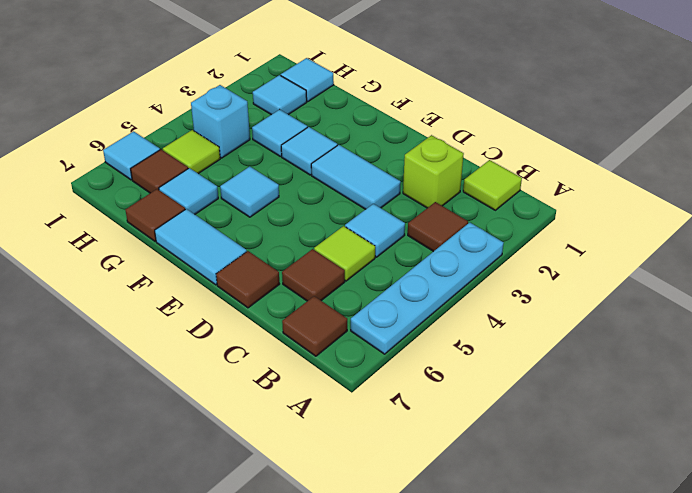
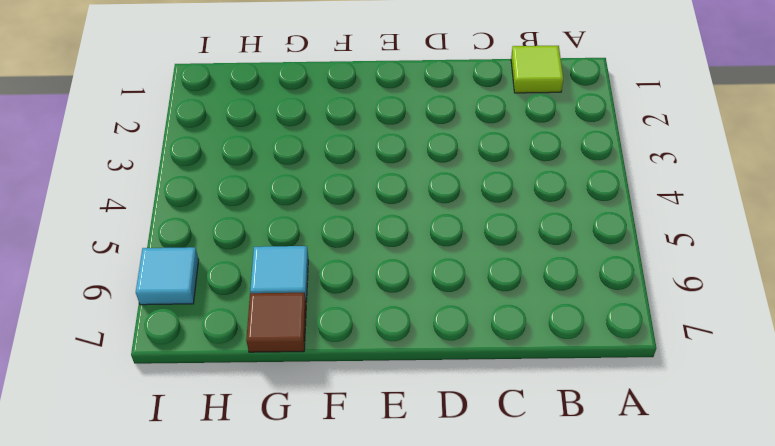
none -> cyan 1x4 plate [351,223,503,354]
none -> brown 1x1 tile [408,202,468,252]
none -> brown 1x1 tile [282,296,347,356]

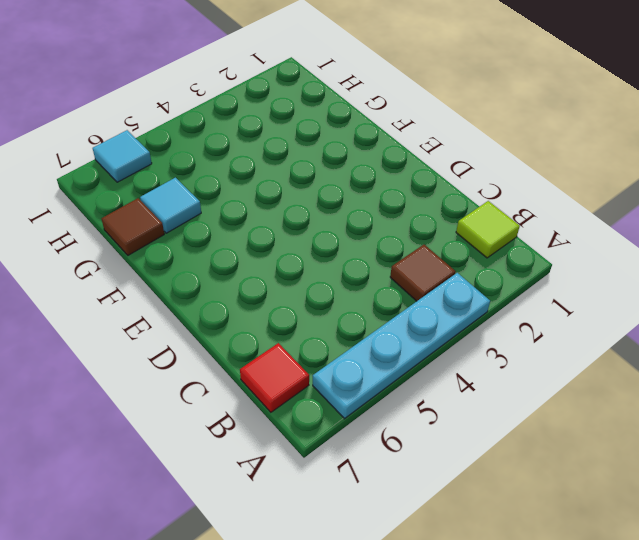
red 1x1 tile [240,343,309,412] -> brown 1x1 tile [282,296,347,356]
none -> lime 1x1 brick [403,135,464,208]
none -> cyan 1x1 tile [345,204,405,257]
none -> lime 1x1 tile [314,226,375,281]

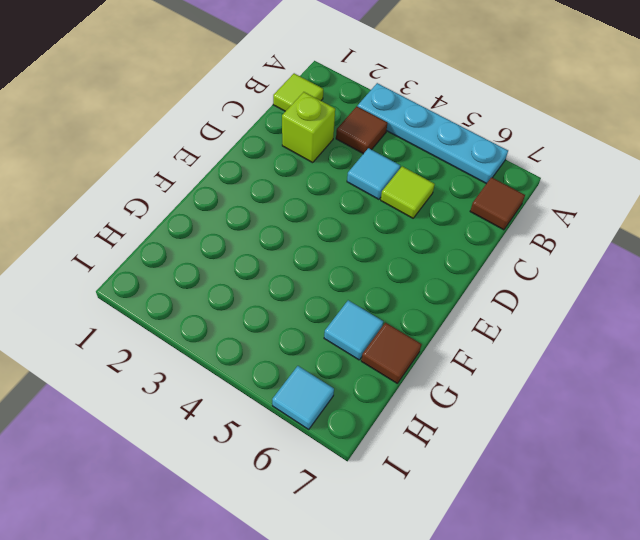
none -> brown 1x1 tile [282,249,345,301]
none -> cyan 1x2 tile [311,145,401,209]
none -> brown 1x1 tile [216,251,279,308]

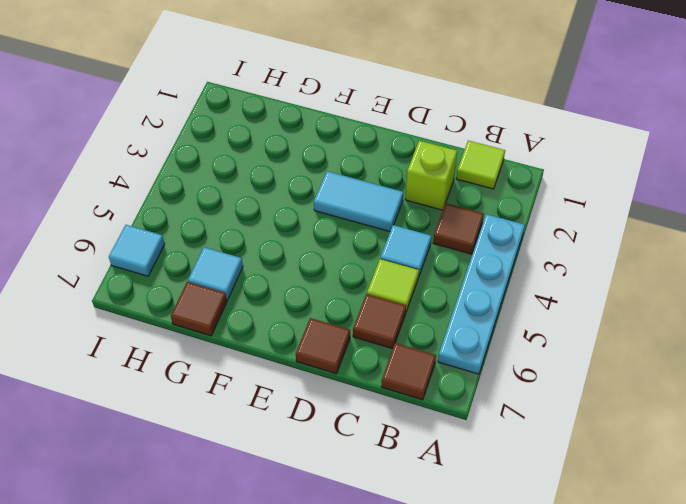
none -> cyan 1x2 tile [155,209,247,285]
none -> cyan 1x1 tile [281,127,337,175]
none -> cyan 1x1 tile [220,166,279,217]

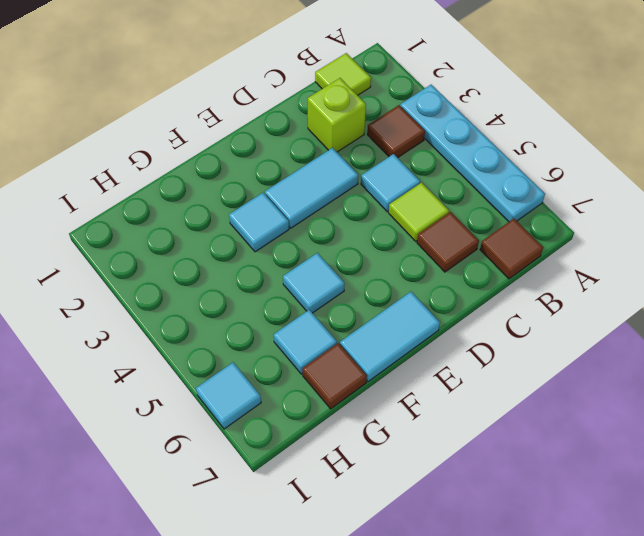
none -> brown 1x1 tile [216,251,279,308]
none -> cyan 1x1 tile [252,109,307,156]
none -> cyan 1x1 tile [281,58,334,102]

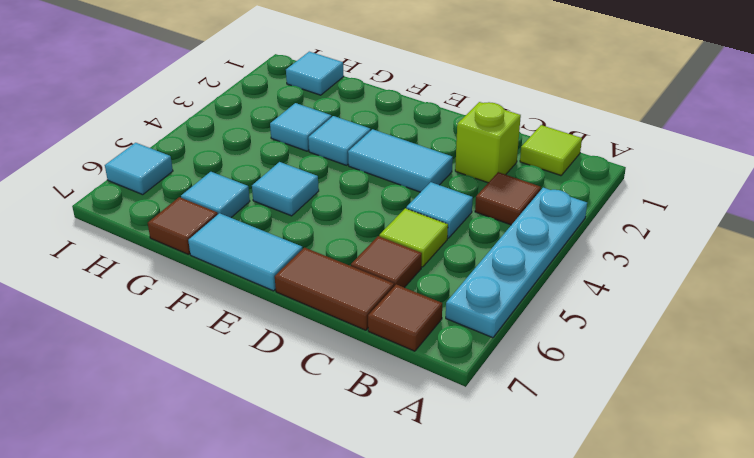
brown 1x2 tile [275,248,394,330] -> brown 1x1 tile [216,251,279,308]
none -> cyan 1x1 tile [253,75,307,115]
none -> cyan 1x1 brick [191,85,250,158]
none -> lime 1x1 tile [163,130,220,174]

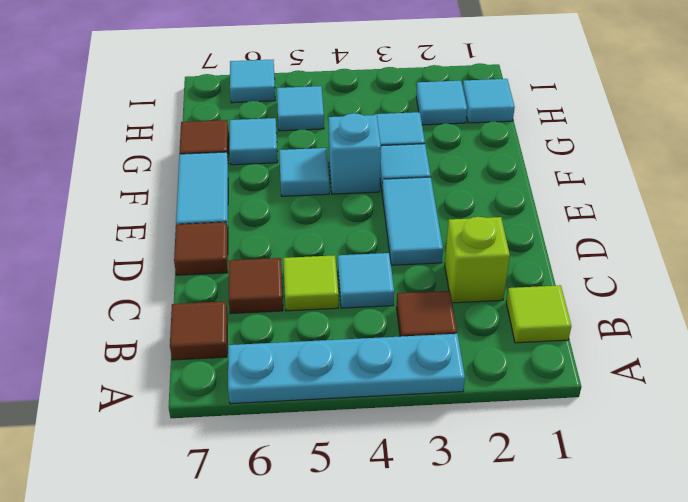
cyan 1x1 brick [329,113,381,194] -> cyan 1x1 brick moved to [191,85,250,158]
cyan 1x1 tile [277,86,324,131] -> lime 1x1 tile [163,130,220,174]
none -> brown 1x1 tile [131,150,188,193]

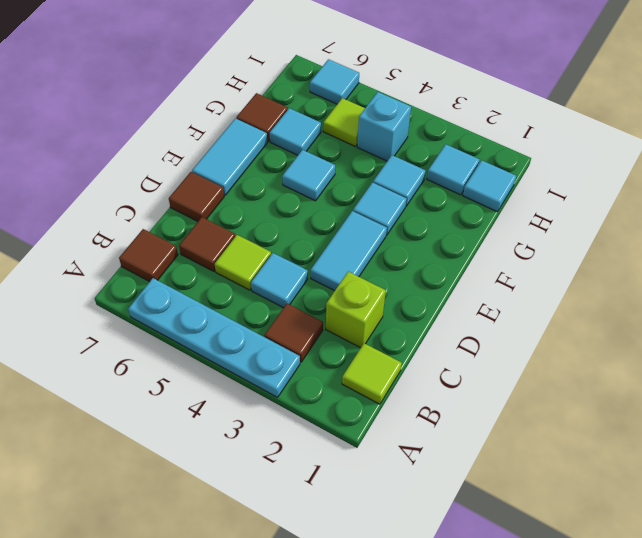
none -> brown 1x1 tile [131,150,188,193]

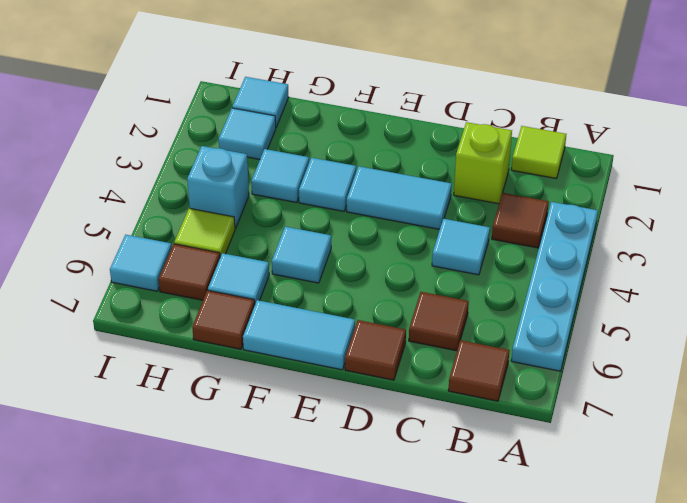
none -> lime 1x1 tile [314,226,375,281]

